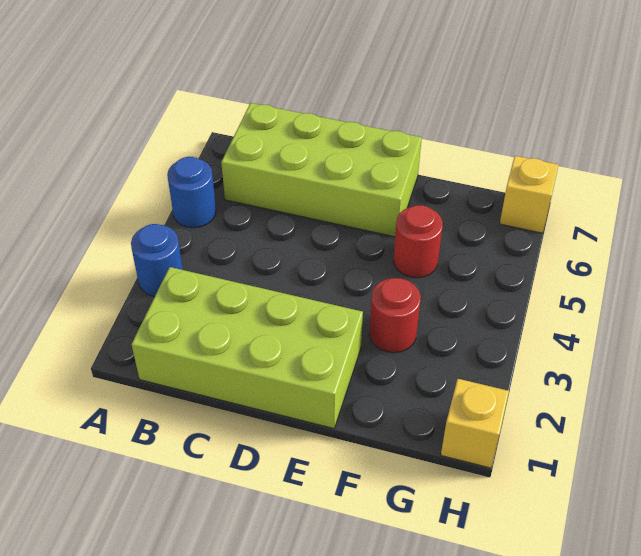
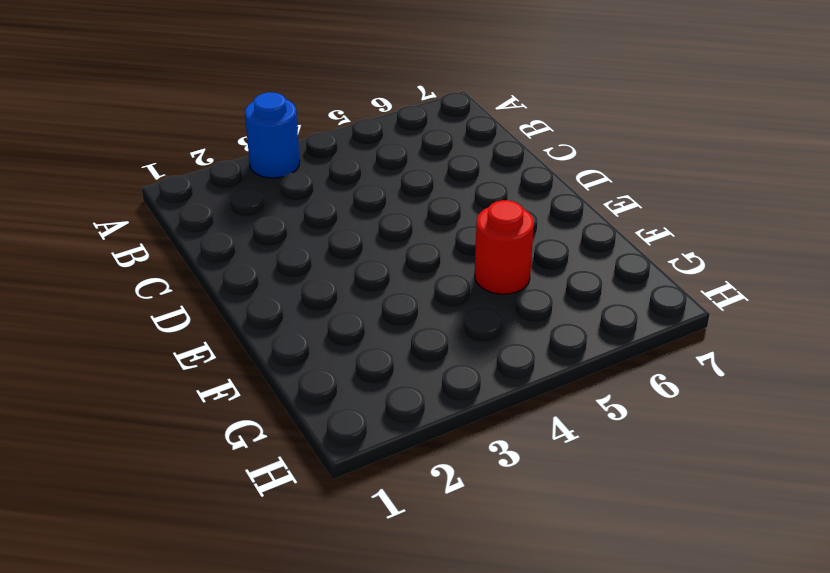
none -> blue 1x1 round brick [167,157,216,228]
none -> lime 2x4 brick [132,267,363,428]

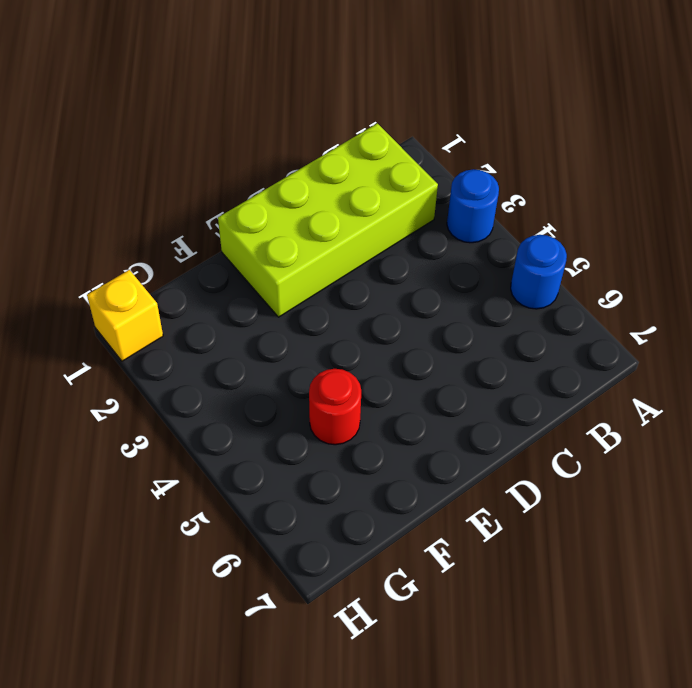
none -> lime 2x4 brick [221,103,422,237]
none -> red 1x1 round brick [369,278,421,353]

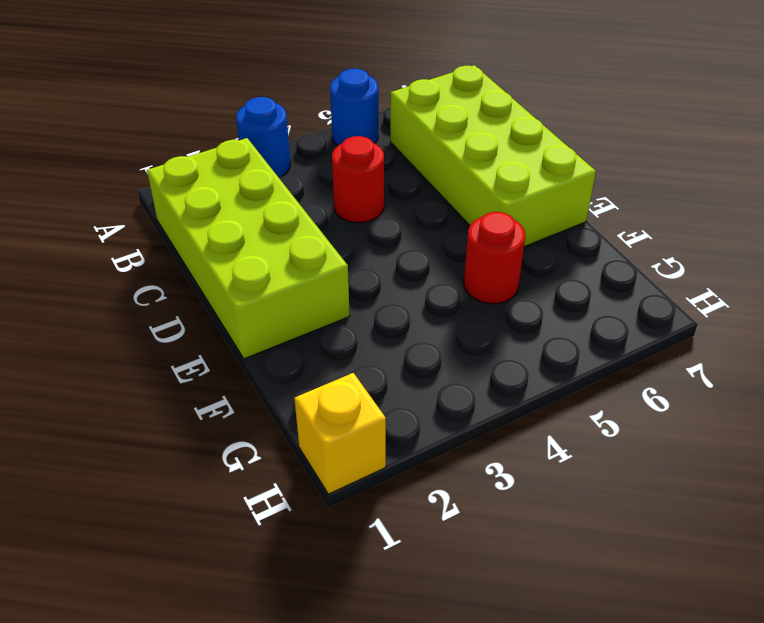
red 1x1 round brick [332,136,384,223] -> red 1x1 round brick moved to [369,278,421,353]
none -> yellow 1x1 brick [500,156,558,233]

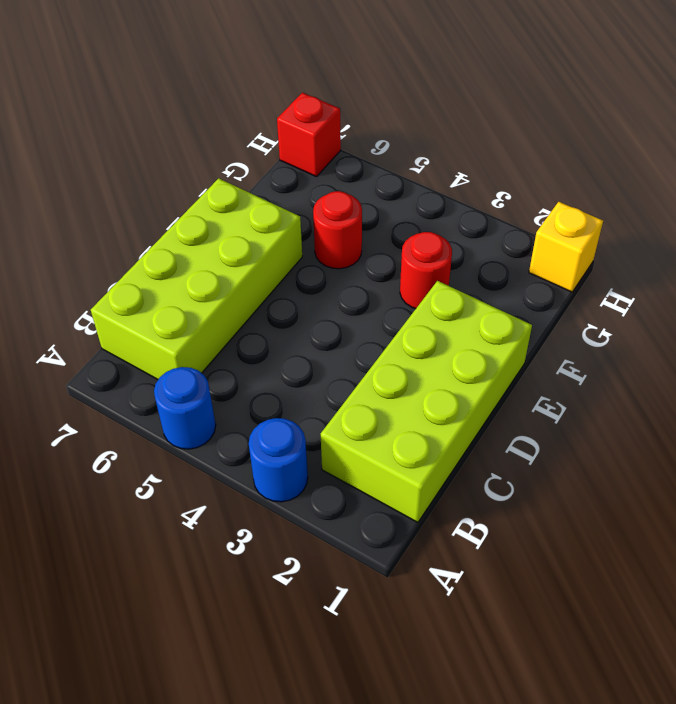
red 1x1 brick [277,93,341,177] -> yellow 1x1 brick [500,156,558,233]

